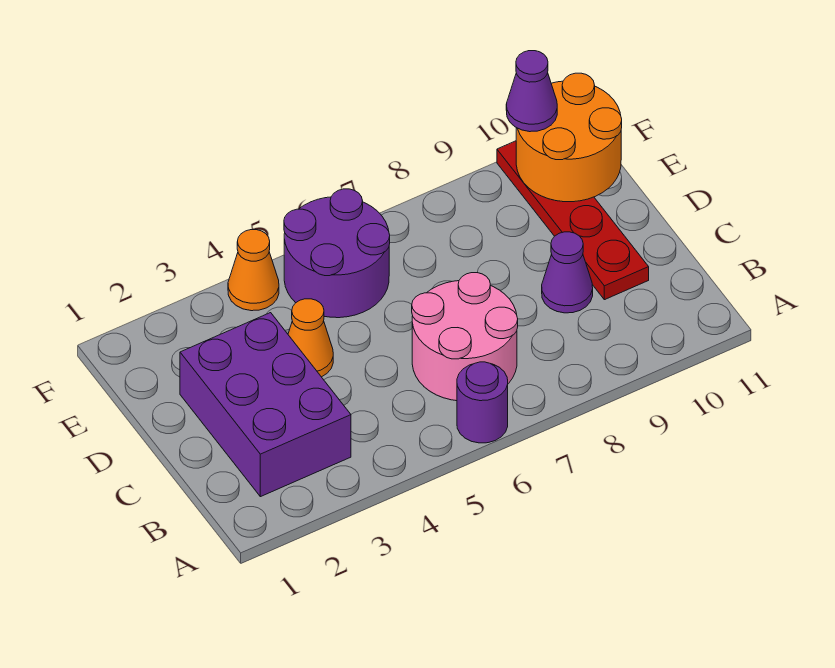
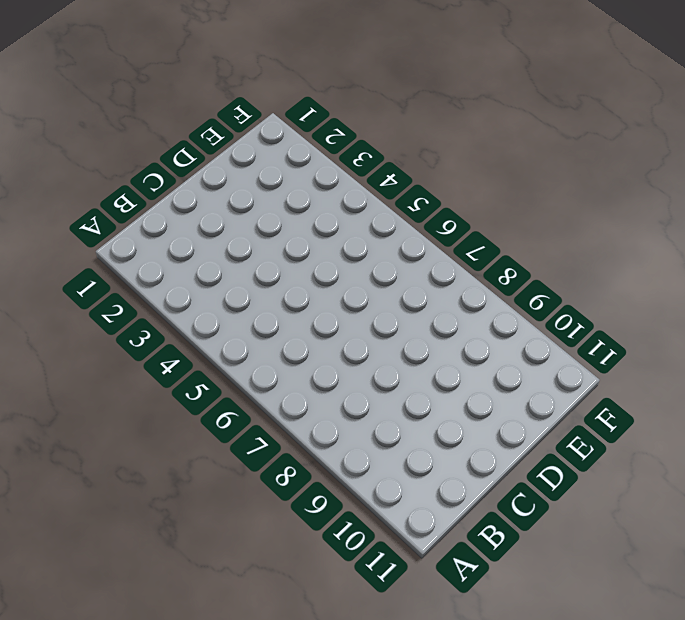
none -> purple 1x1 round brick [457,362,508,443]
none -> purple 2x3 brick [180,313,351,497]

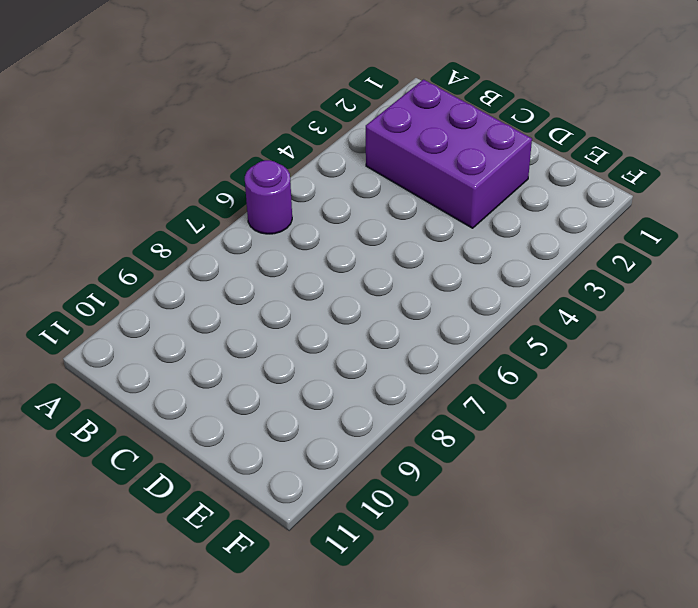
none -> pink 2x2 round brick [412,273,518,401]
none -> purple 1x1 cone [542,232,593,313]

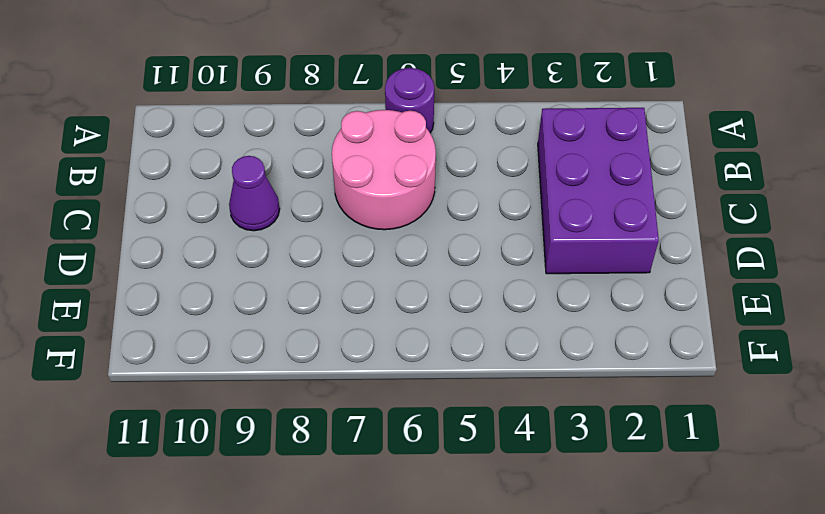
none -> red 1x4 plate [497,141,649,300]
none -> orange 1x1 cone [288,299,333,377]

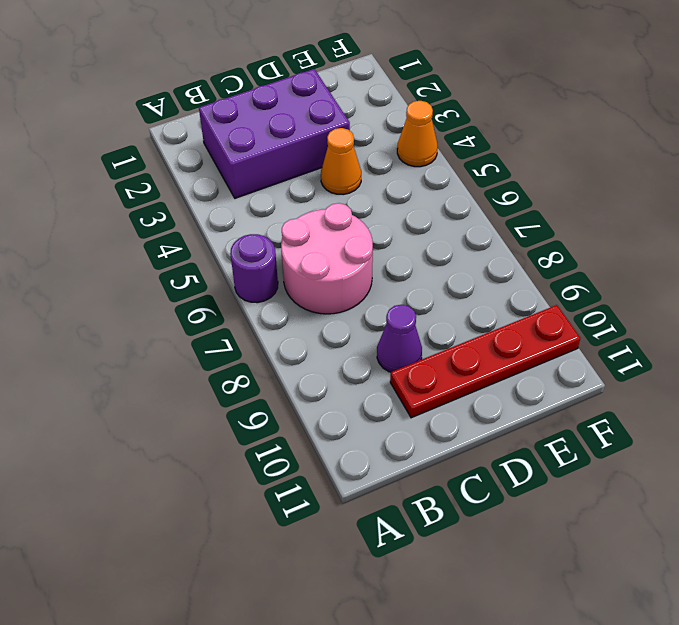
none -> purple 2x2 round brick [284,189,390,318]
none -> orange 2x2 round brick [516,73,622,202]

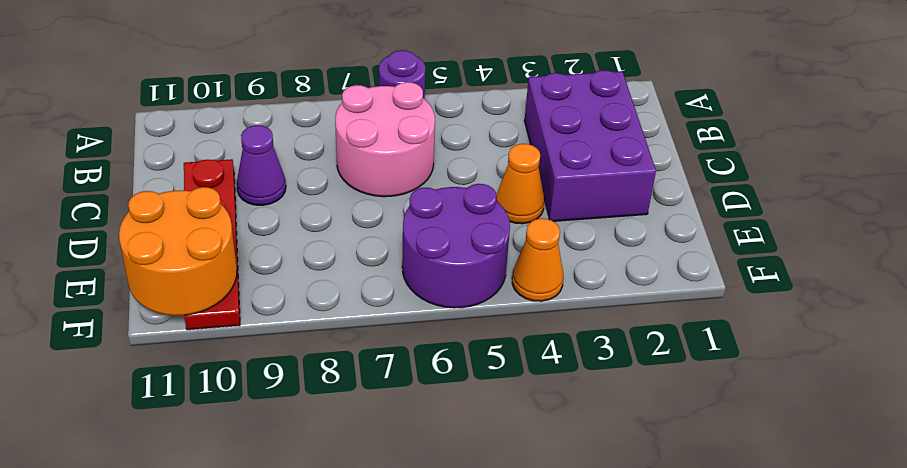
none -> purple 1x1 cone [506,51,557,132]

